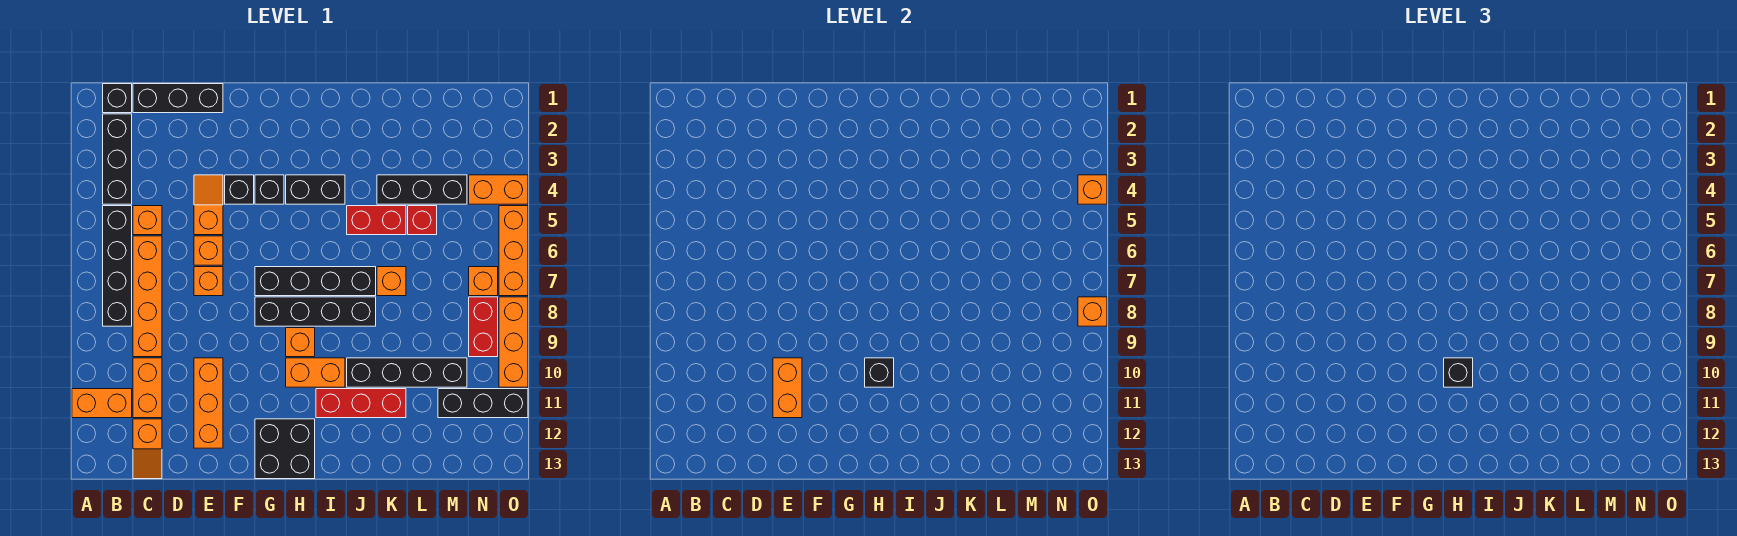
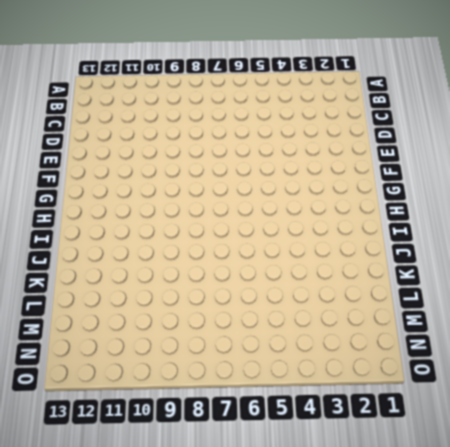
none -> orange 1x2 brick [72,389,132,418]
none -> black 1x1 brick [103,84,132,113]
none -> black 1x3 brick [103,114,132,204]
none -> black 1x4 brick [103,206,132,326]

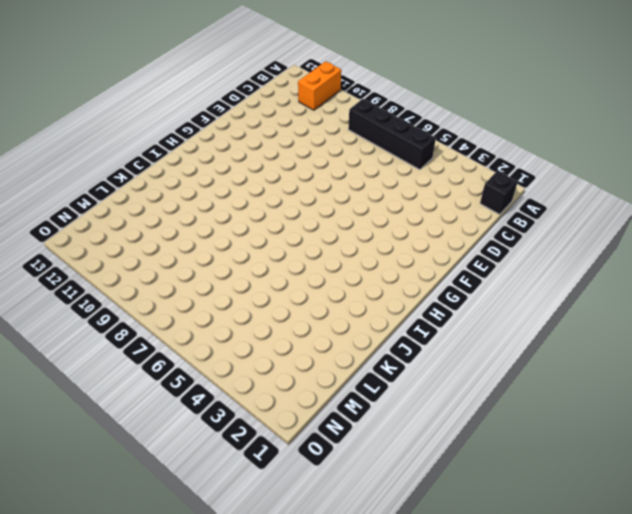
none -> black 1x3 brick [103,114,132,204]
none -> black 1x3 brick [133,84,223,113]
none -> orange 1x1 brick [133,206,162,235]
none -> orange 1x4 brick [133,236,162,357]

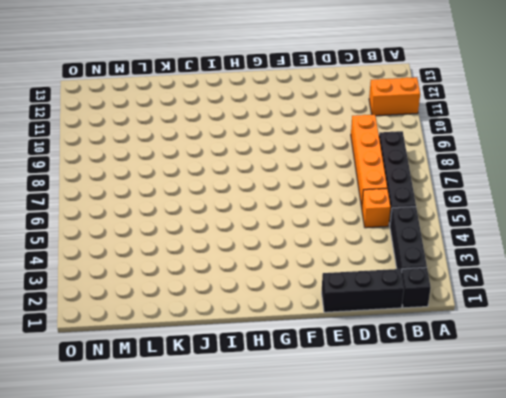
none -> orange 1x2 brick [133,358,162,418]
none -> orange 1x2 slope [133,419,162,479]
none -> orange 1x2 slope [194,175,223,235]
none -> orange 1x1 brick [194,236,223,265]

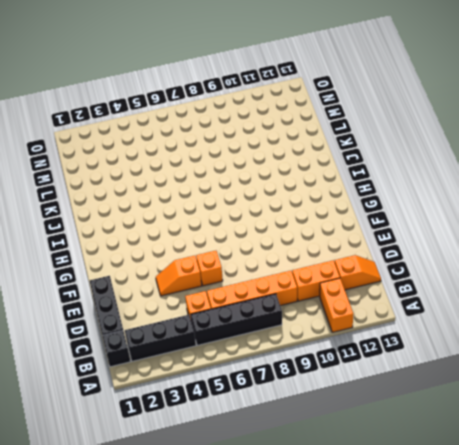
none -> orange 1x1 brick [194,267,223,296]
none -> orange 1x3 brick [194,358,223,448]
none -> black 1x1 brick [225,175,254,204]
none -> black 1x1 brick [255,175,284,204]

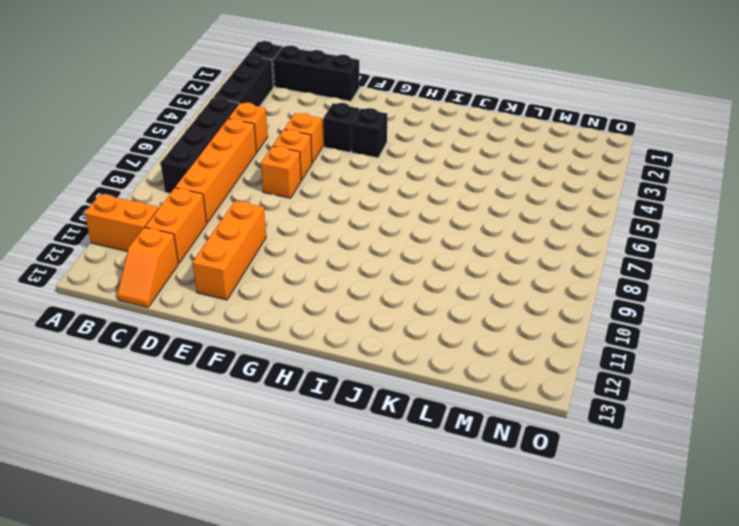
none -> black 1x4 brick [255,267,376,296]
none -> black 1x4 brick [255,297,376,326]
none -> black 2x2 brick [255,419,315,479]
none -> black 1x2 brick [286,175,345,204]

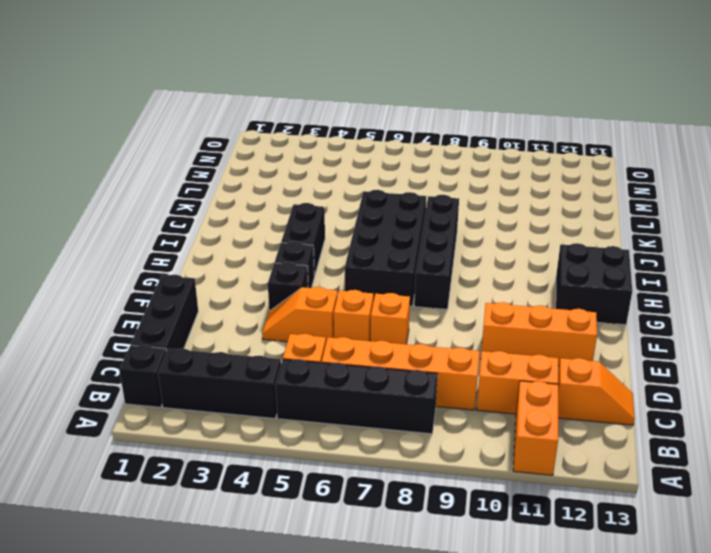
black 2x4 brick [345,190,427,307] -> black 1x4 brick [255,267,376,296]
none -> orange 1x1 brick [286,328,315,357]
none -> orange 1x2 brick [286,358,345,387]
none -> red 1x3 brick [316,389,406,418]
none -> red 1x2 brick [347,206,406,235]

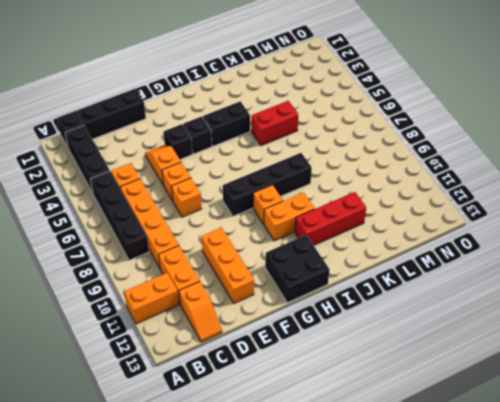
none -> black 1x4 brick [255,267,376,296]
none -> black 1x4 brick [347,358,467,387]
none -> black 1x3 brick [377,175,467,204]
none -> orange 1x1 brick [377,267,406,296]

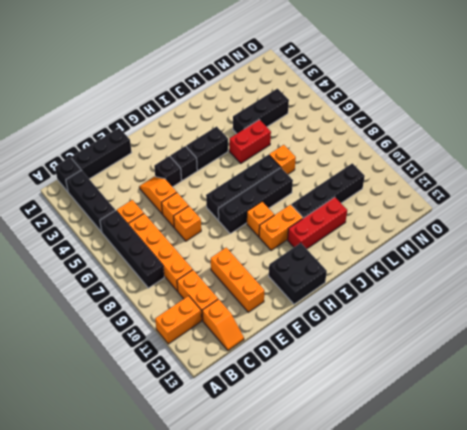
none -> red 1x1 brick [408,206,437,235]
none -> black 1x3 brick [438,389,528,418]
none -> orange 1x2 brick [469,175,528,204]
none -> orange 1x1 brick [469,267,498,296]

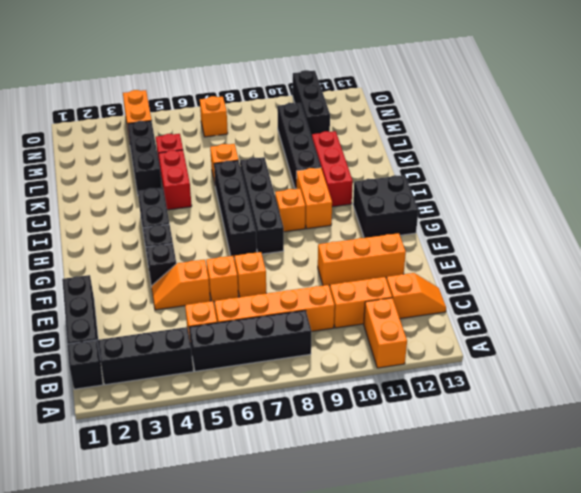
none -> red 1x2 brick [469,297,498,357]
none -> orange 1x3 brick [499,206,528,296]
none -> orange 1x3 brick [499,297,528,387]
none -> orange 1x2 brick [773,358,802,418]

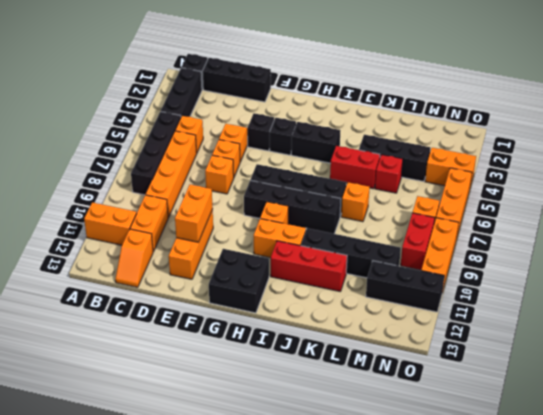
none -> black 1x1 brick [865,358,894,387]
none -> orange 1x1 brick [1078,175,1107,204]
none -> orange 1x1 brick [1078,297,1107,326]
none -> black 1x1 brick [1444,358,1473,387]

